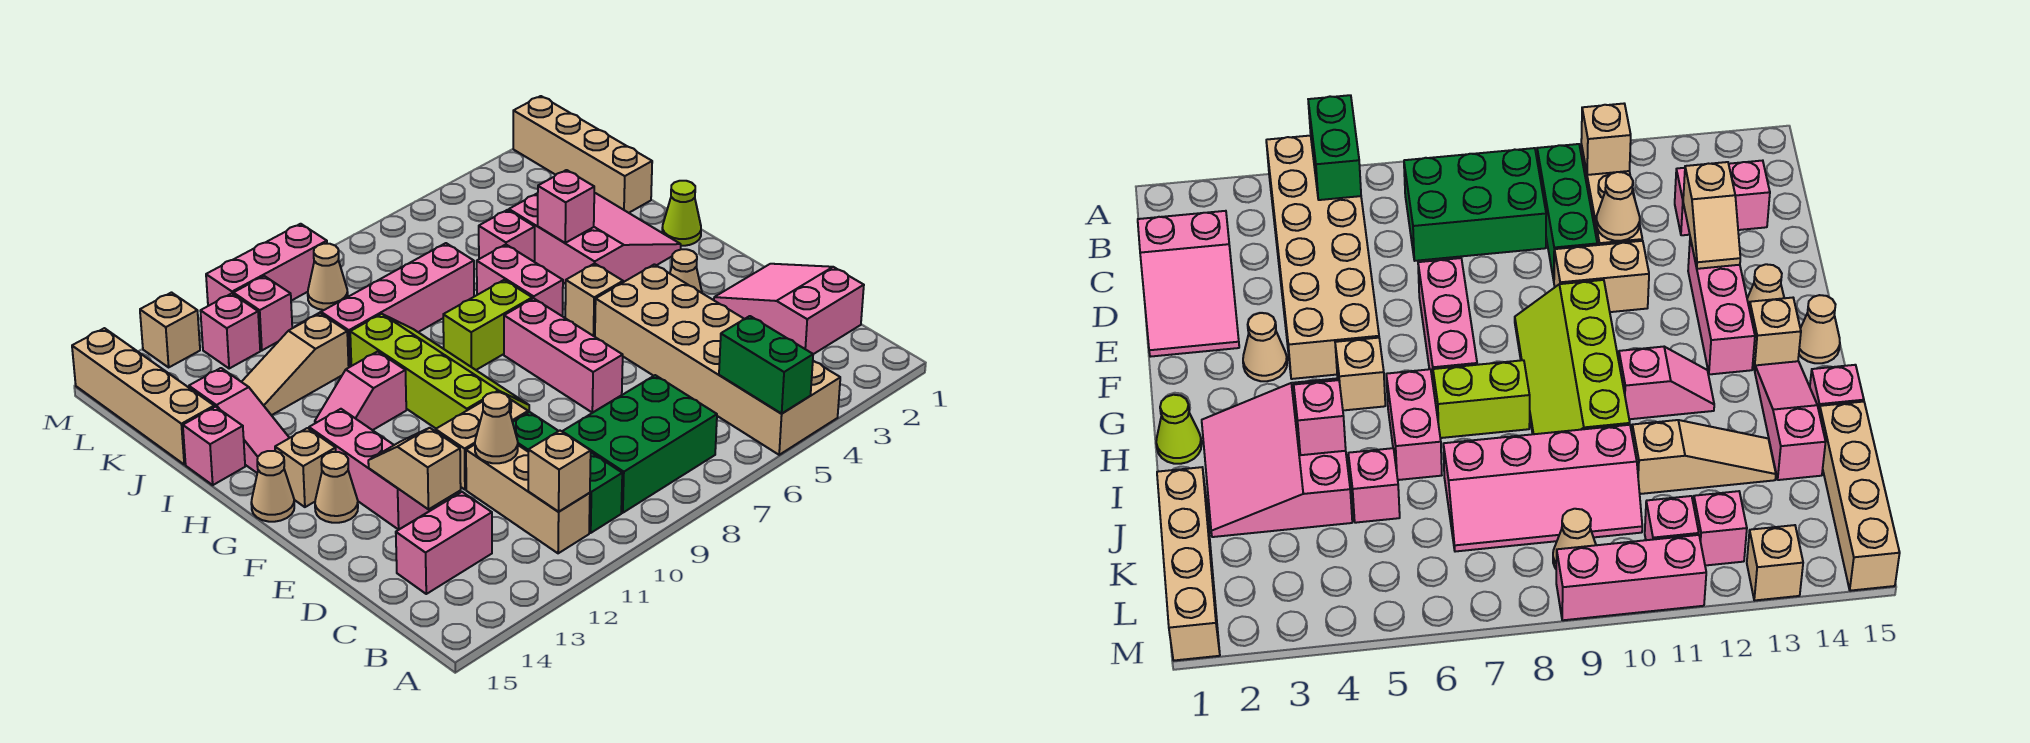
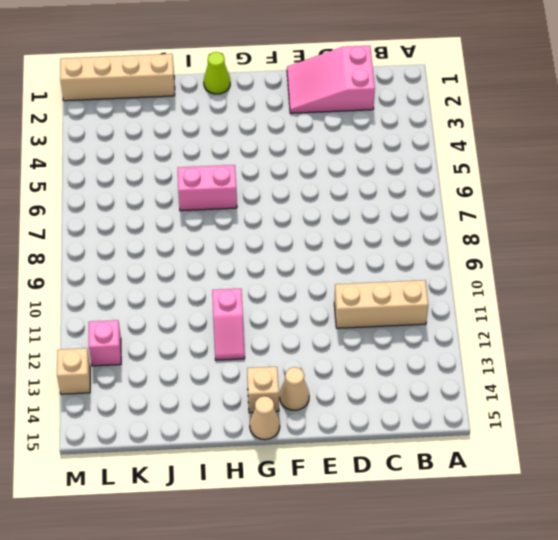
none -> tan 2x6 brick [595,264,840,455]
none -> green 2x3 brick [562,375,717,513]
none -> green 1x3 brick [513,412,622,533]
none -> pink 1x2 brick [396,492,492,594]

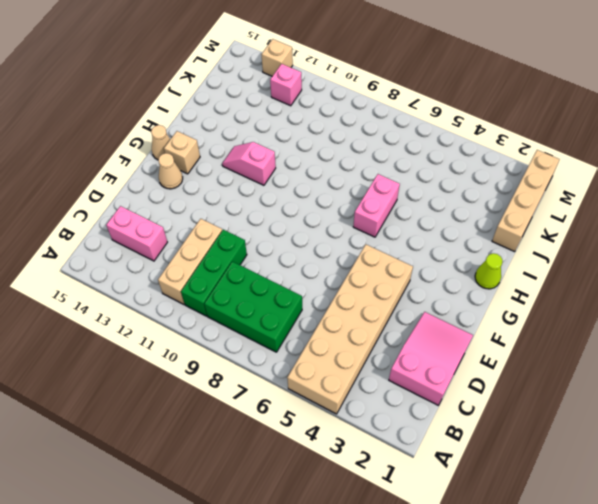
none -> pink 1x3 brick [504,298,623,413]
none -> tan 1x2 brick [436,399,528,490]
none -> pink 1x3 brick [309,409,430,530]
none -> tan 1x1 cone [670,249,702,293]

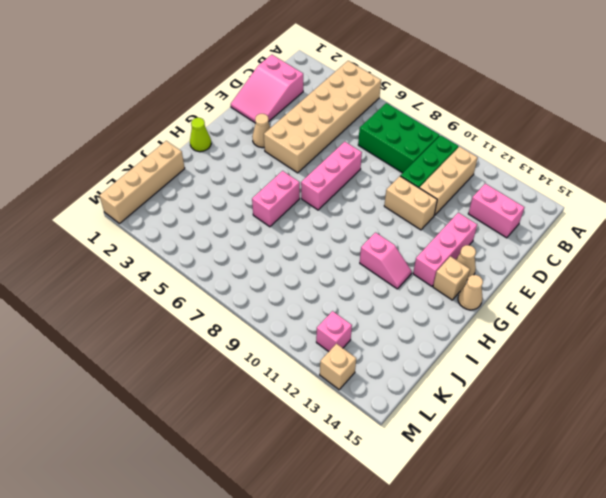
none -> lime 2x4 slope [350,314,529,429]
none -> tan 1x1 brick [565,263,623,337]
none -> pink 3x3 slope [509,193,681,284]
none -> lime 1x2 brick [443,280,532,370]

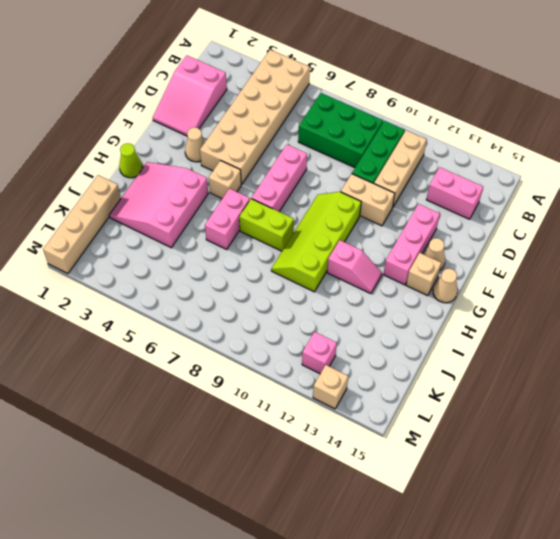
none -> pink 1x3 slope [189,368,289,473]
none -> pink 1x1 brick [183,407,245,485]
none -> pink 1x1 brick [479,210,535,262]
none -> pink 2x4 slope [295,243,474,367]

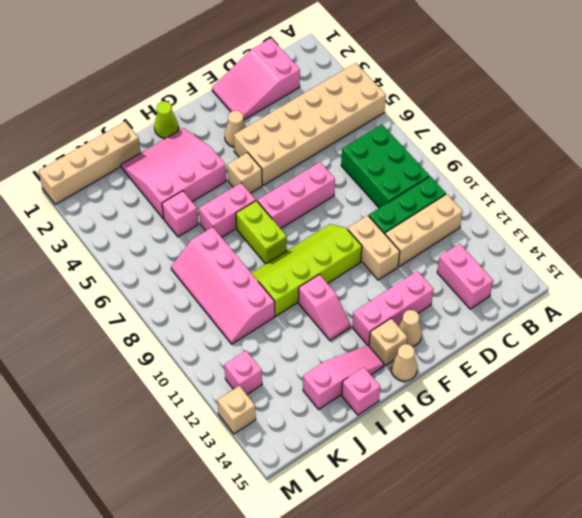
none -> tan 1x3 slope [242,313,349,415]
none -> tan 1x4 brick [72,328,214,464]
none -> tan 1x1 cone [308,244,348,310]
none -> pink 1x1 brick [233,276,292,350]

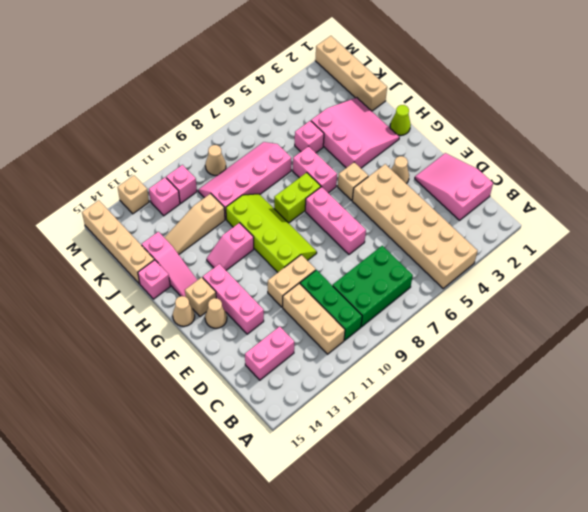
none -> pink 1x3 brick [206,224,327,306]
none -> green 1x2 brick [719,316,813,414]
none -> tan 1x1 brick [528,431,591,512]
none -> tan 1x1 cone [475,392,518,463]

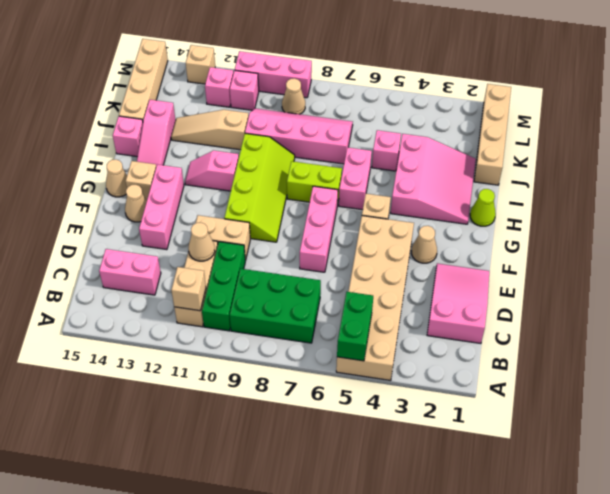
none -> tan 1x2 slope [368,428,461,509]
none -> pink 1x1 brick [538,170,594,243]

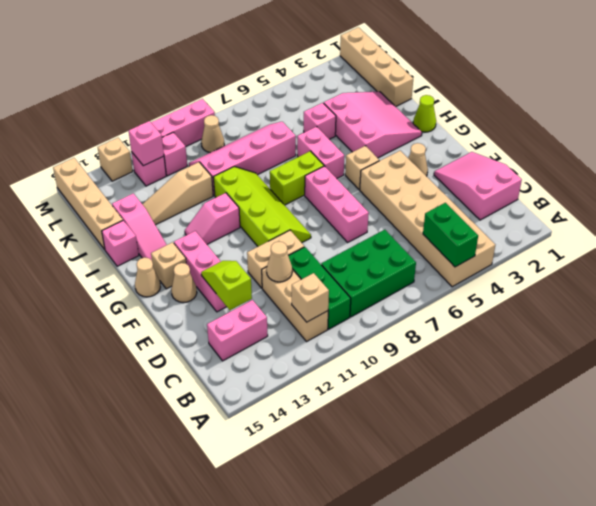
lime 1x2 slope [201,261,252,310] -> tan 1x2 slope [368,428,461,509]
pink 1x1 brick [129,121,164,166] -> pink 1x1 brick moved to [538,170,594,243]

